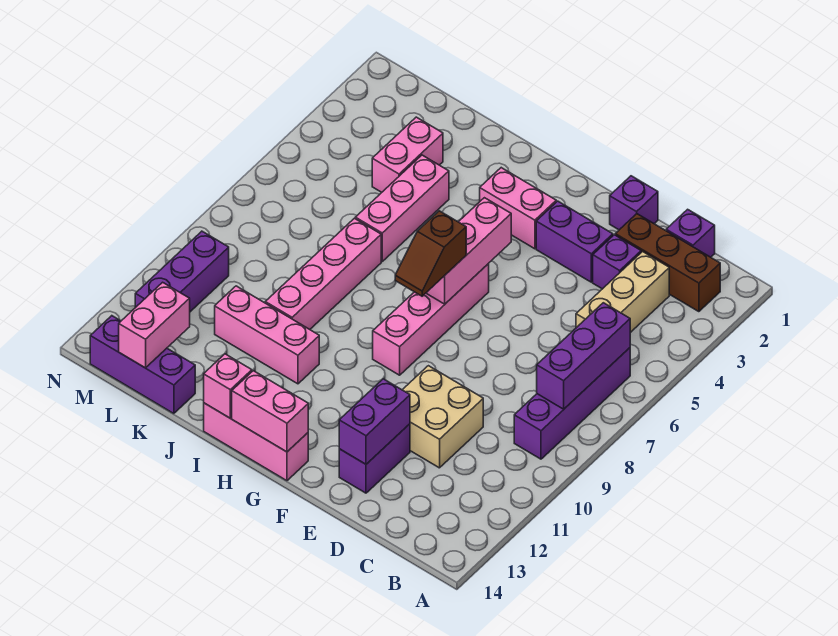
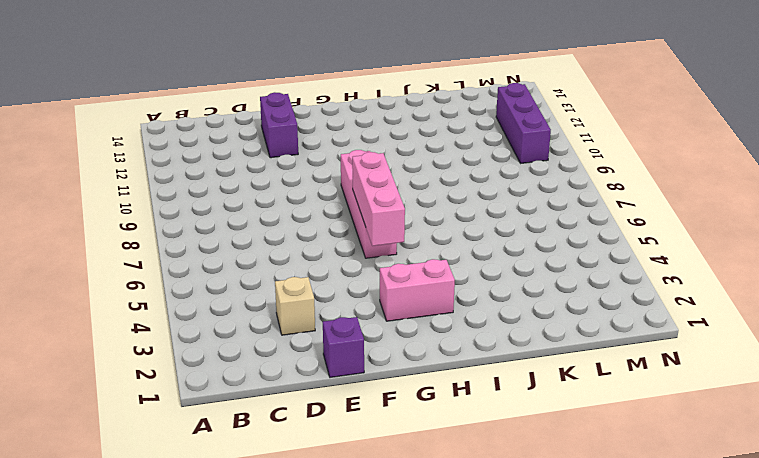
tan 1x1 brick [275,277,315,335] -> purple 1x1 brick [593,235,641,289]
none -> brown 1x3 brick [615,214,720,312]
none -> purple 1x4 brick [514,348,630,459]
none -> purple 1x1 brick [666,209,715,257]

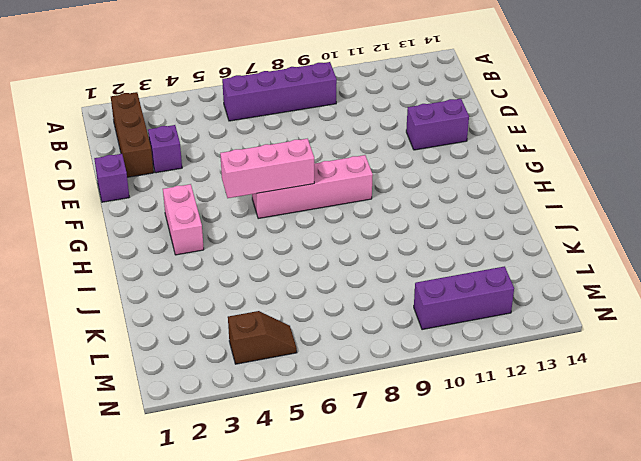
brown 1x2 slope [228,311,297,364] -> brown 1x2 slope moved to [395,211,466,296]
none -> purple 1x1 brick [666,209,715,257]
none -> tan 1x3 brick [576,252,669,333]
none -> tan 2x2 brick [403,366,483,468]

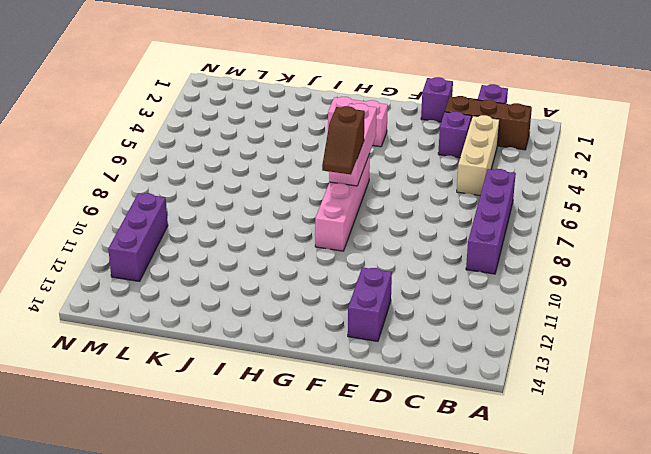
none -> tan 2x2 brick [403,366,483,468]
none -> purple 1x2 brick [536,201,613,282]
none -> pink 1x3 brick [204,403,308,481]

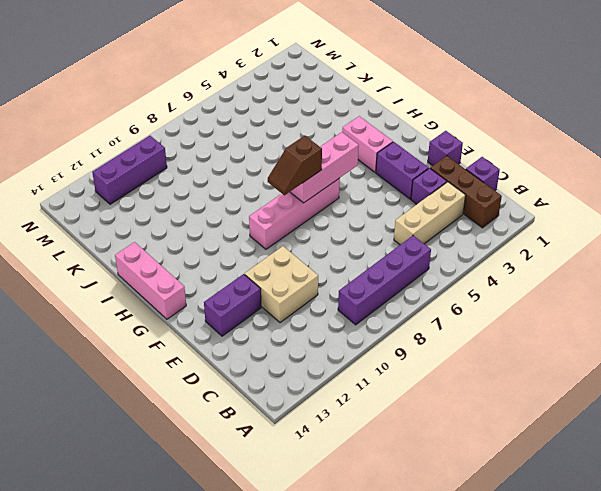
none -> pink 1x3 brick [215,286,319,384]
none -> pink 1x3 brick [355,155,449,261]
none -> pink 1x4 brick [265,218,381,329]

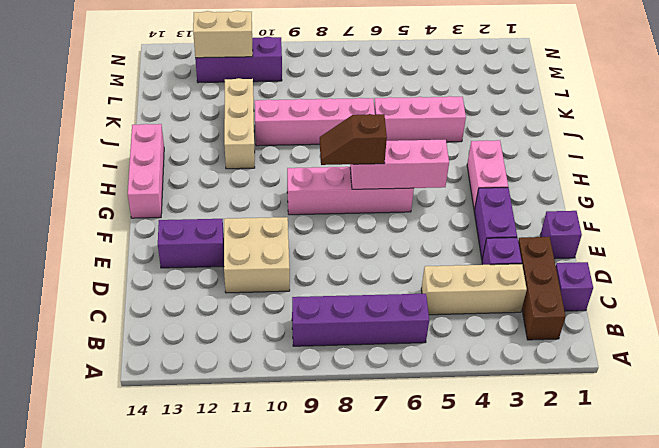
tan 1x3 brick [224,78,255,169] -> pink 1x3 brick [215,286,319,384]
tan 1x2 brick [193,11,253,58] -> none
none -> pink 1x2 brick [372,117,443,192]
none -> purple 1x3 brick [90,316,195,414]
none -> purple 1x3 brick [537,303,630,409]

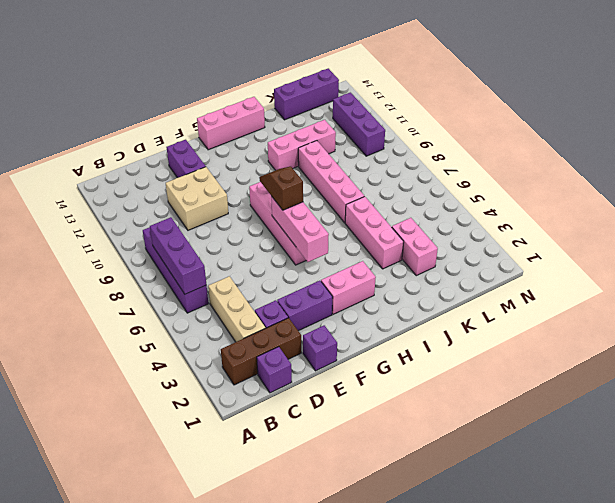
none -> purple 1x2 brick [339,379,410,464]
none -> pink 1x2 brick [232,371,308,452]
none -> pink 1x1 brick [204,354,252,418]

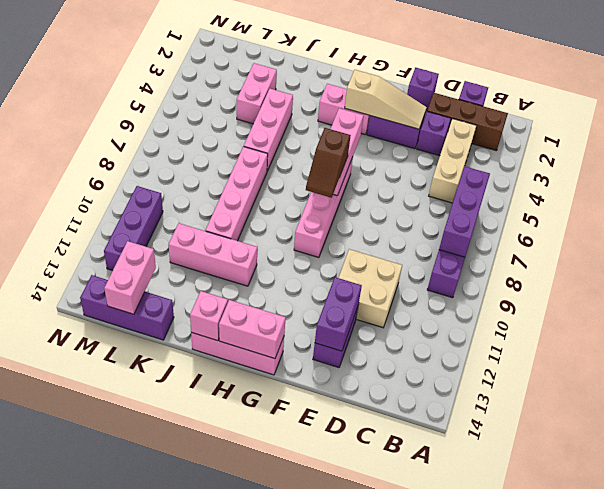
tan 1x3 slope [345,70,427,129] -> none

